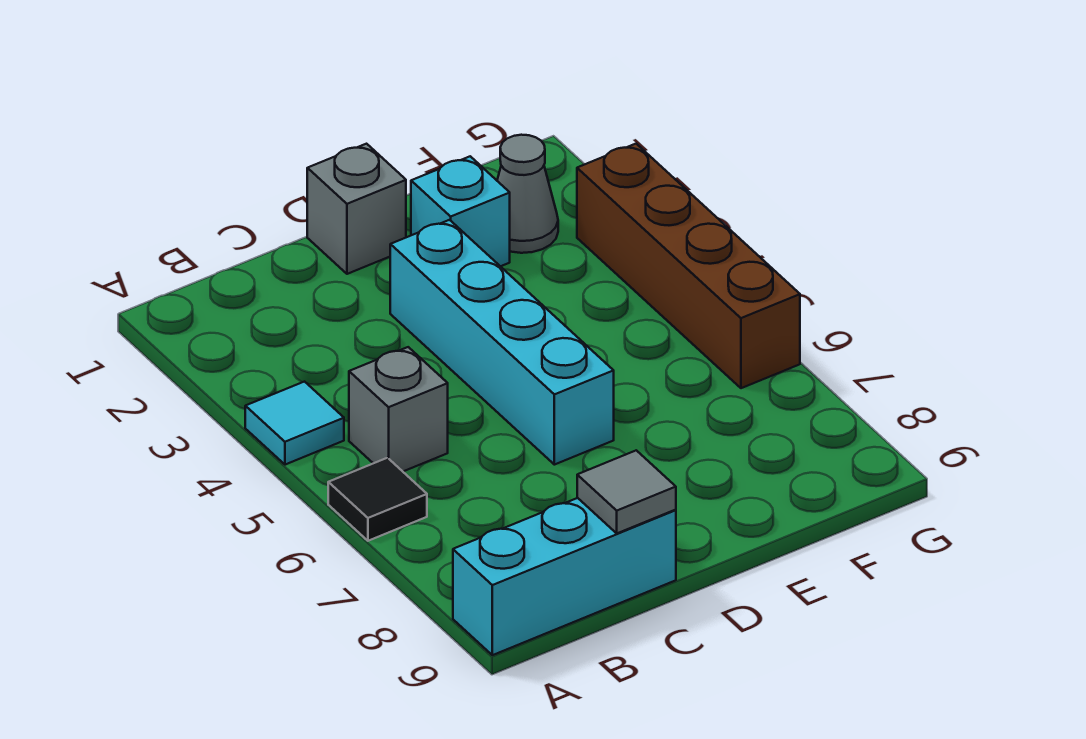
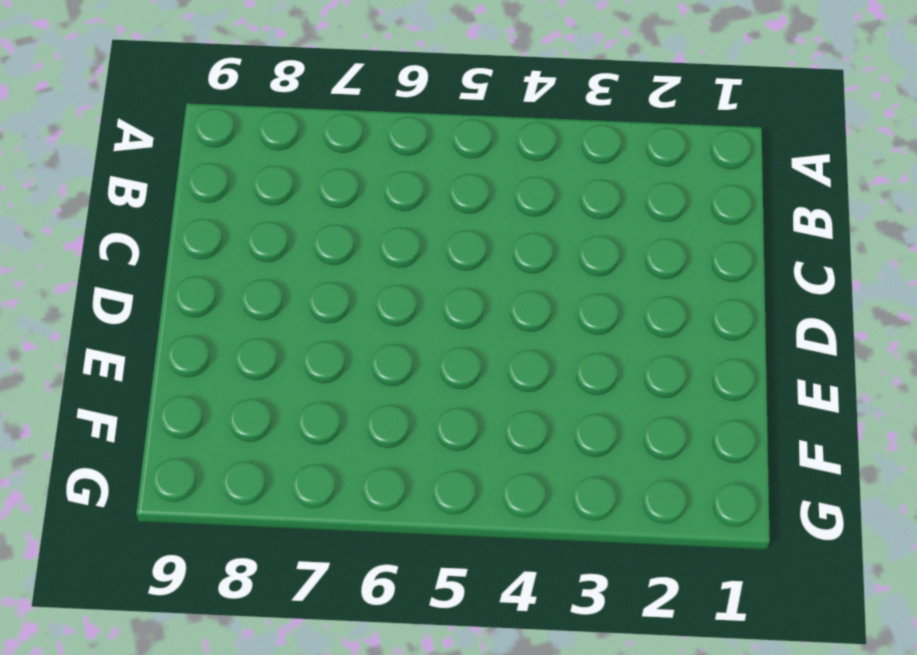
none -> cyan 1x1 tile [245,382,344,465]
none -> black 1x1 tile [328,458,427,541]

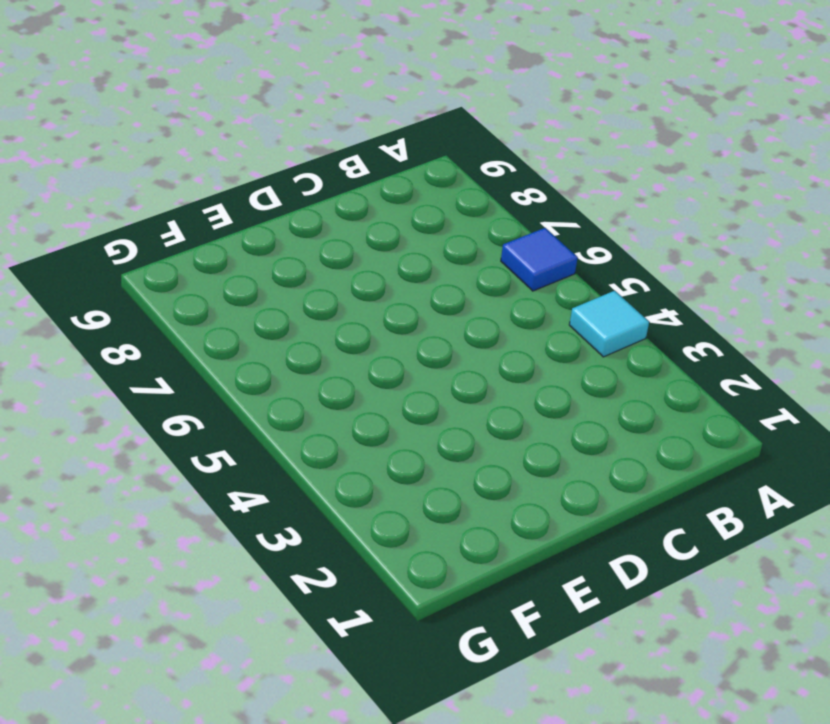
blue 1x1 tile [501,228,578,291] -> black 1x1 tile [328,458,427,541]
none -> cyan 1x3 brick [453,498,676,655]
none -> grey 1x1 brick [349,347,448,471]

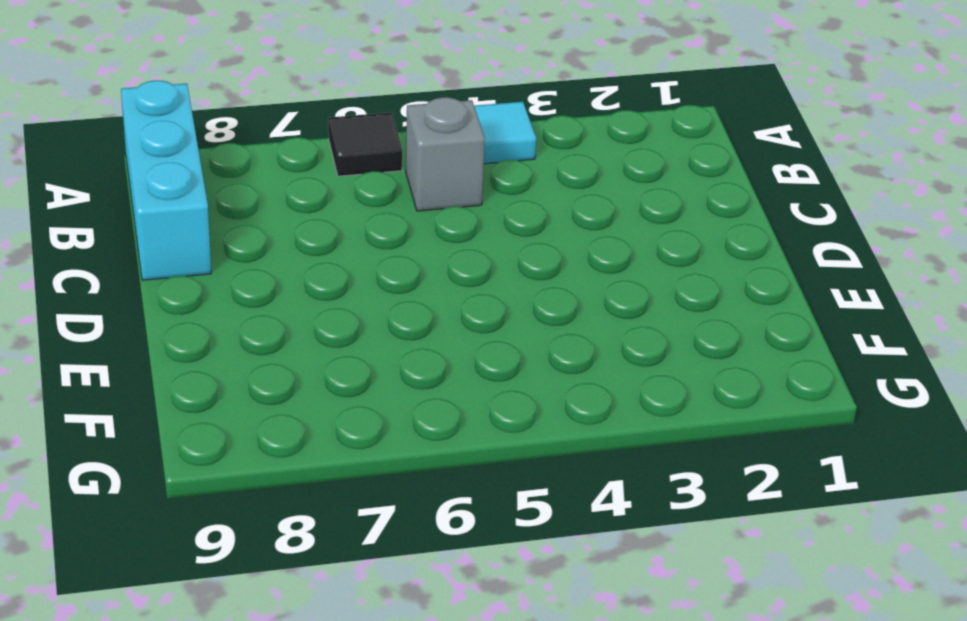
none -> grey 1x1 brick [307,144,406,274]
none -> cyan 1x4 brick [390,220,614,465]

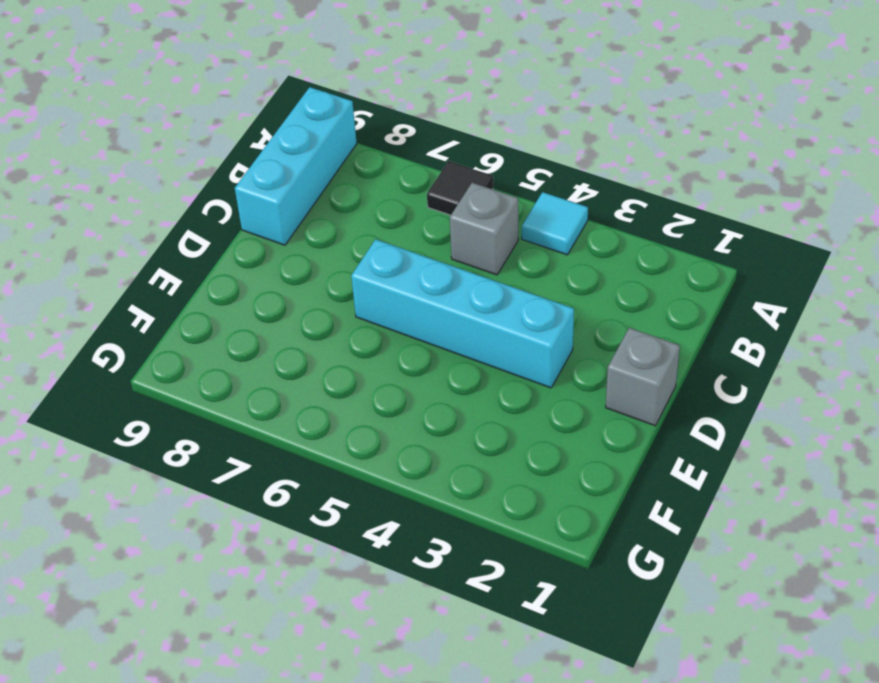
none -> cyan 1x1 brick [411,156,510,266]
none -> grey 1x1 cone [497,135,558,253]

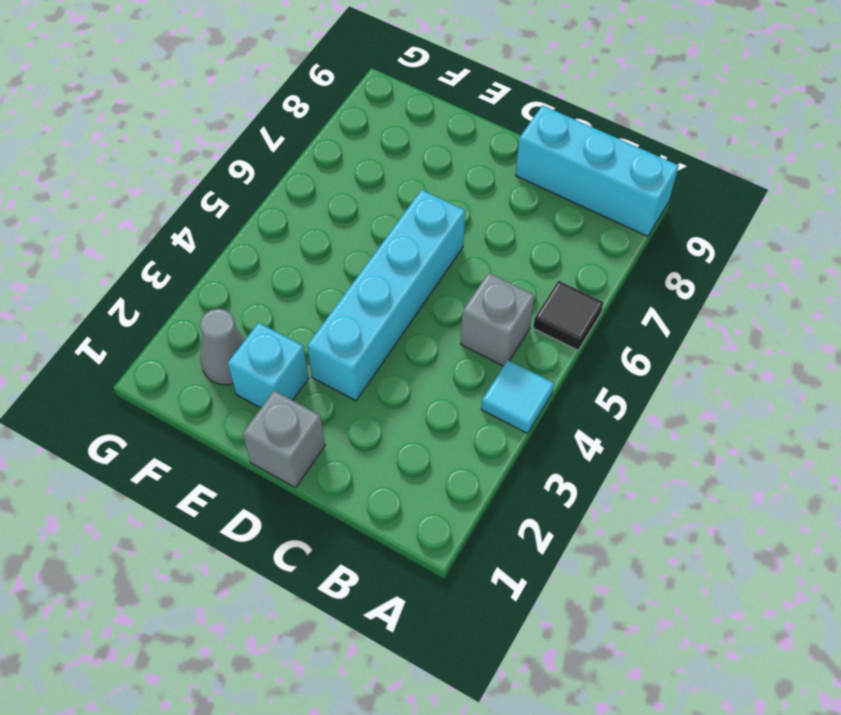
none -> brown 1x4 brick [577,144,800,388]
none -> grey 1x1 tile [577,450,676,533]

